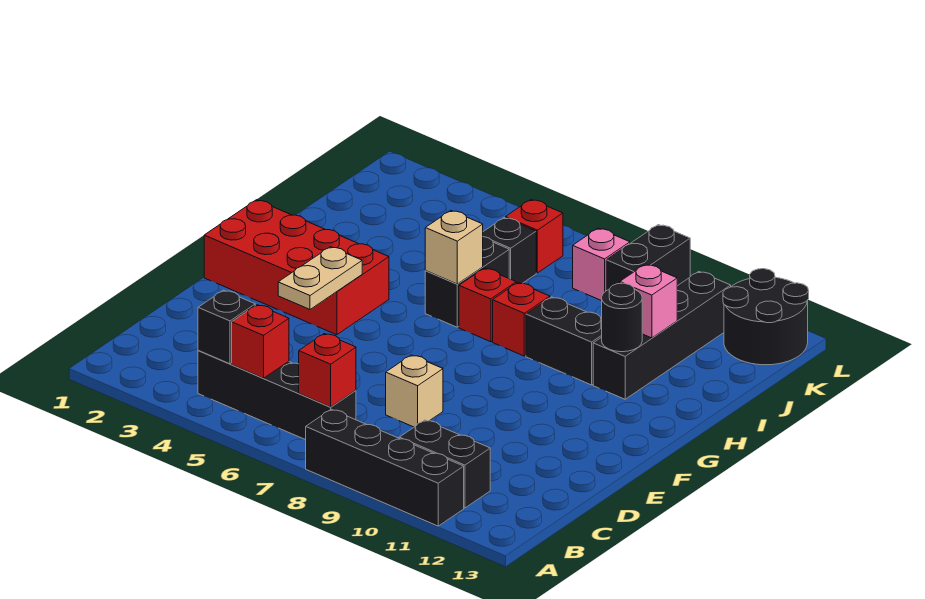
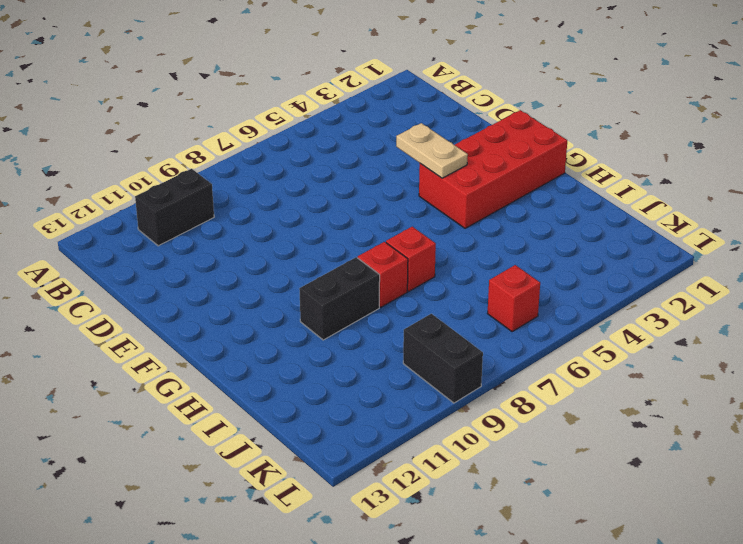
none -> black 1x4 brick [306,409,464,526]
none -> black 1x4 brick [198,351,356,440]
none -> tan 1x1 brick [386,355,443,427]

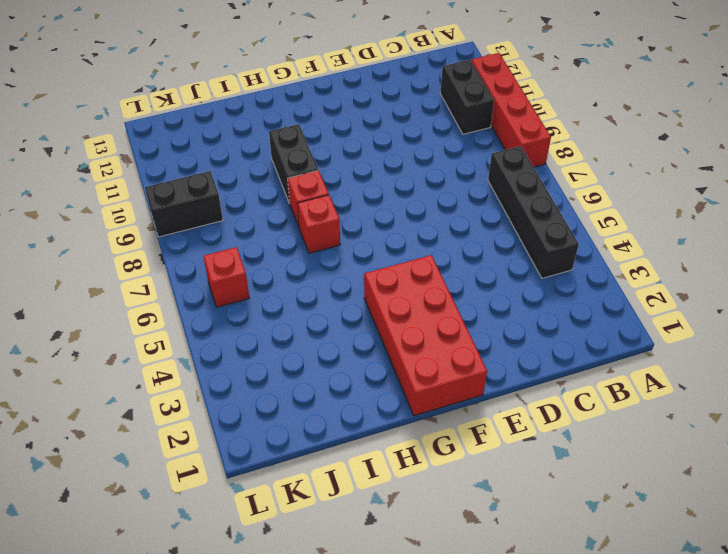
red 1x4 brick [471,53,551,167] -> black 1x4 brick [306,409,464,526]
none -> tan 1x1 brick [386,355,443,427]
none -> black 1x2 brick [425,237,509,327]
none -> black 1x4 brick [593,272,731,399]

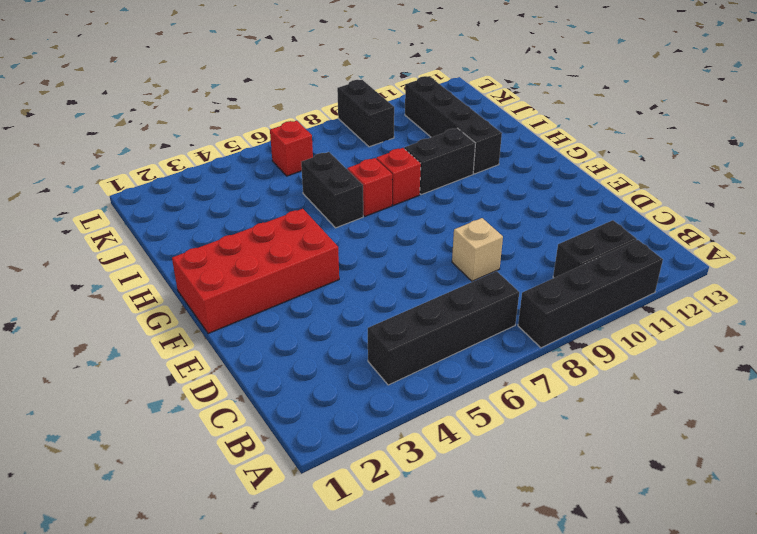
none -> black 1x1 brick [483,218,536,284]
none -> pink 1x1 brick [573,228,630,301]
none -> black 2x2 round brick [723,269,809,365]

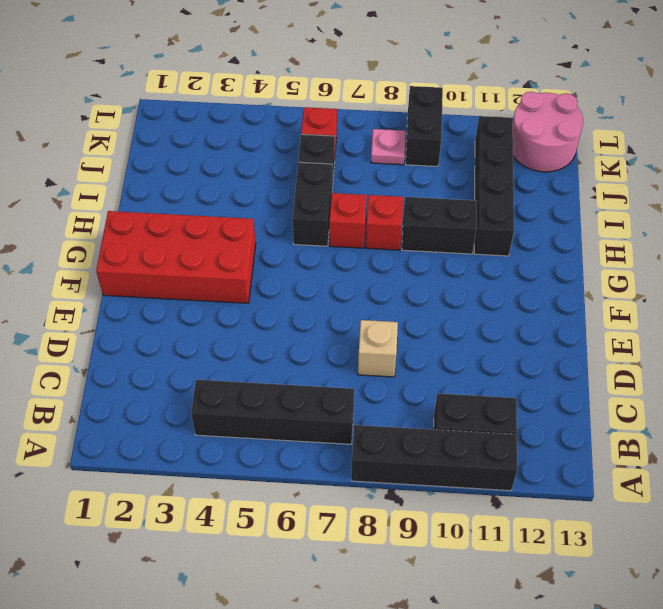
pink 1x1 plate [371,129,406,165] -> pink 1x1 brick [573,228,630,301]
pink 2x2 round brick [513,92,583,172] -> black 2x2 round brick [723,269,809,365]
none -> black 1x1 brick [198,290,255,364]
none -> red 1x1 brick [232,305,289,378]
none -> red 1x1 brick [299,334,356,407]

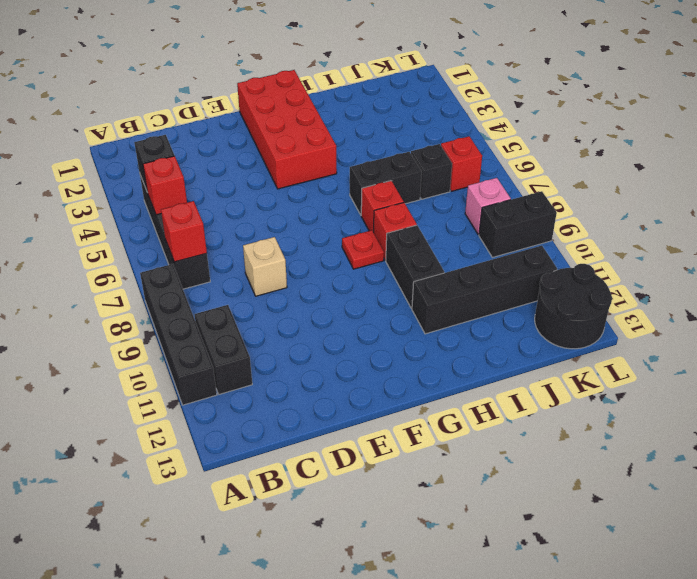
red 1x1 plate [342,230,384,269] -> none
none -> tan 1x2 plate [278,247,362,309]
none -> tan 1x1 brick [425,211,483,284]
none -> black 1x1 round brick [602,283,642,352]

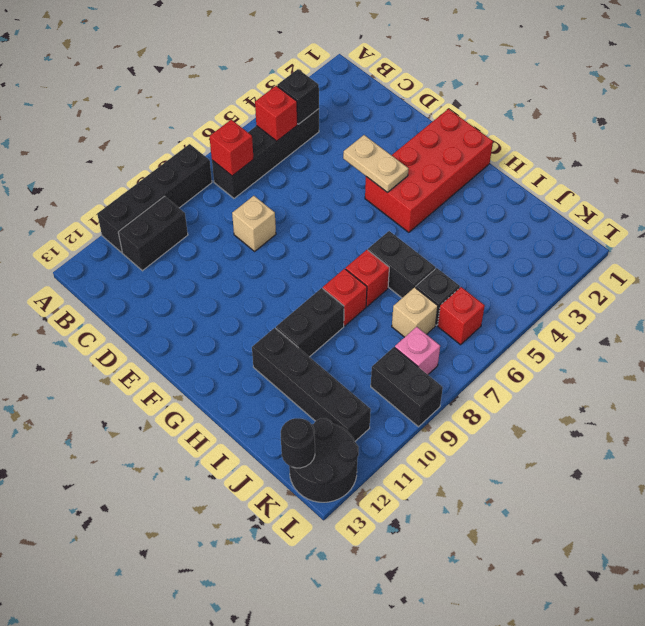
tan 1x1 brick [392,287,438,337] -> tan 1x1 brick moved to [425,211,483,284]
black 1x1 round brick [281,418,315,468] -> black 1x1 round brick moved to [602,283,642,352]
none -> pink 1x1 brick [620,264,677,338]

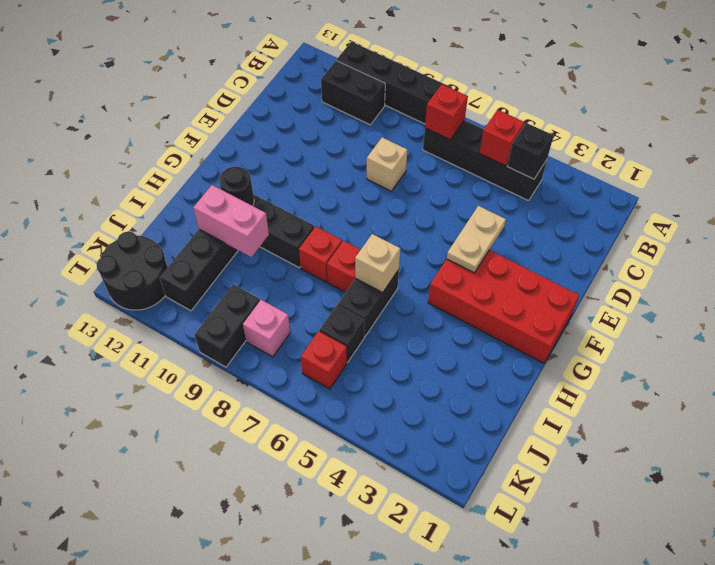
pink 1x2 brick [193,185,269,257] -> pink 1x1 brick [620,264,677,338]

